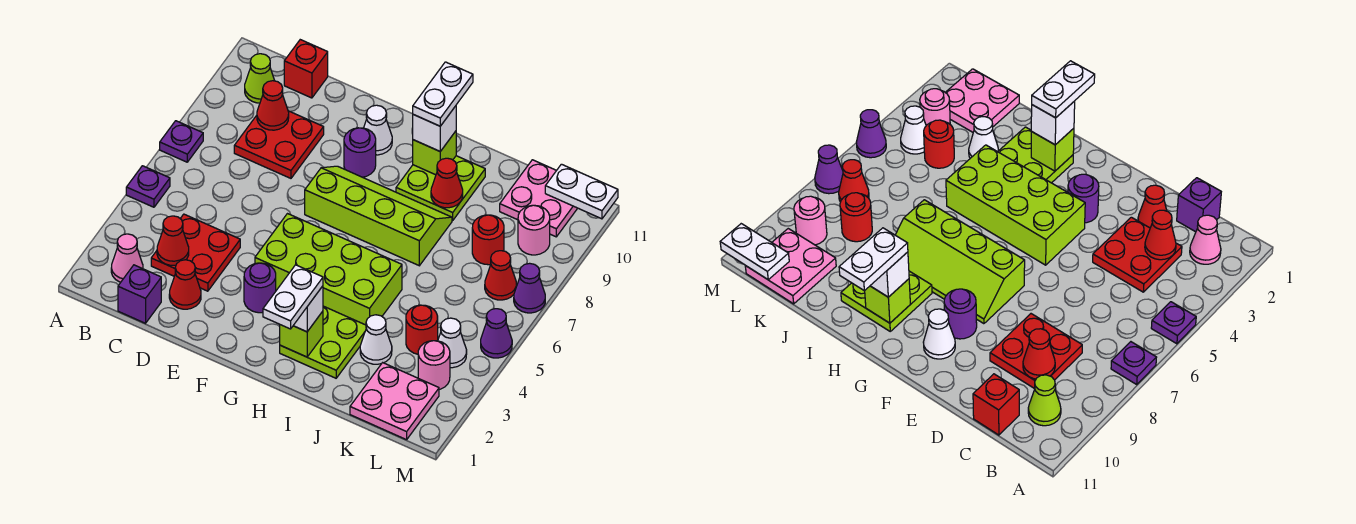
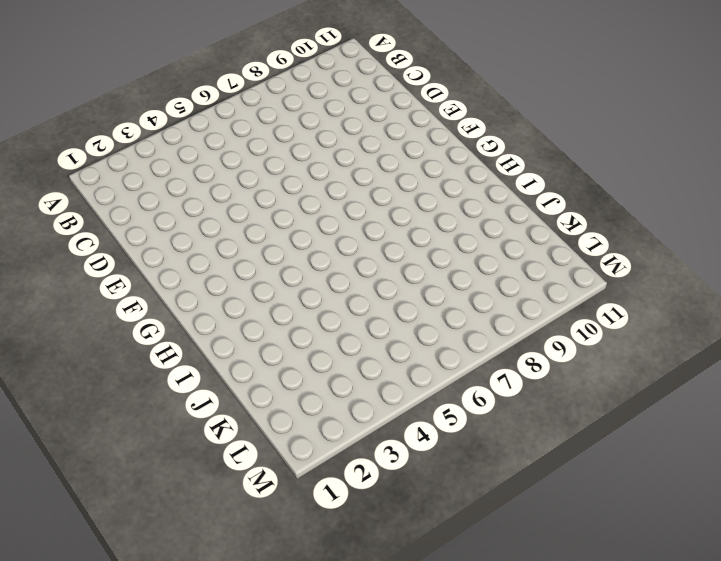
none -> purple 1x1 plate [126,166,170,207]
none -> purple 1x1 plate [160,121,203,162]
none -> pink 1x1 cone [111,234,143,282]
none -> lime 1x1 cone [245,54,275,103]

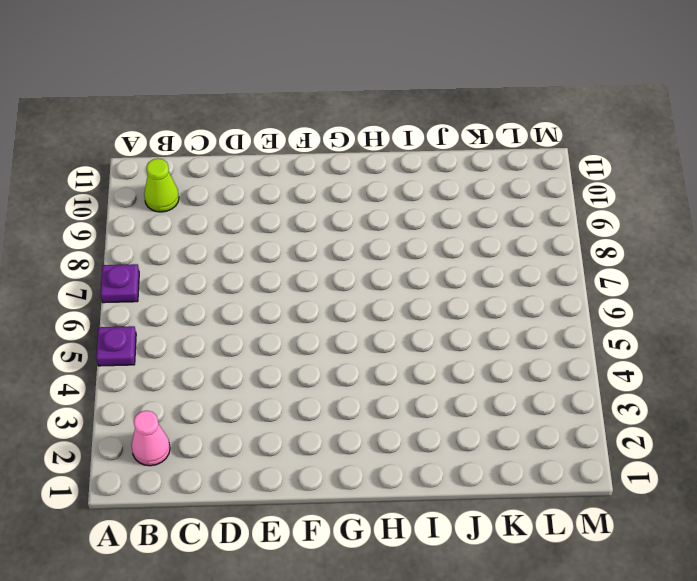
none -> purple 1x1 brick [118,265,161,323]
none -> red 2x2 plate [151,214,240,291]
none -> red 2x2 plate [234,111,324,178]
none -> red 1x1 brick [284,40,328,98]

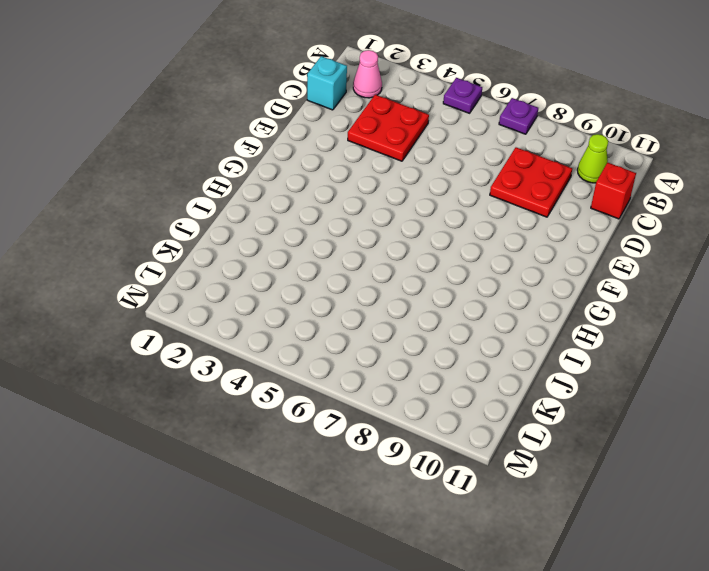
cyan 1x1 brick [307,56,347,110] -> purple 1x1 brick [118,265,161,323]
none -> red 1x1 cone [169,260,201,309]
none -> purple 1x1 round brick [244,263,276,313]
none -> lime 2x4 brick [255,214,402,325]
none -> lime 2x4 slope [305,166,452,266]

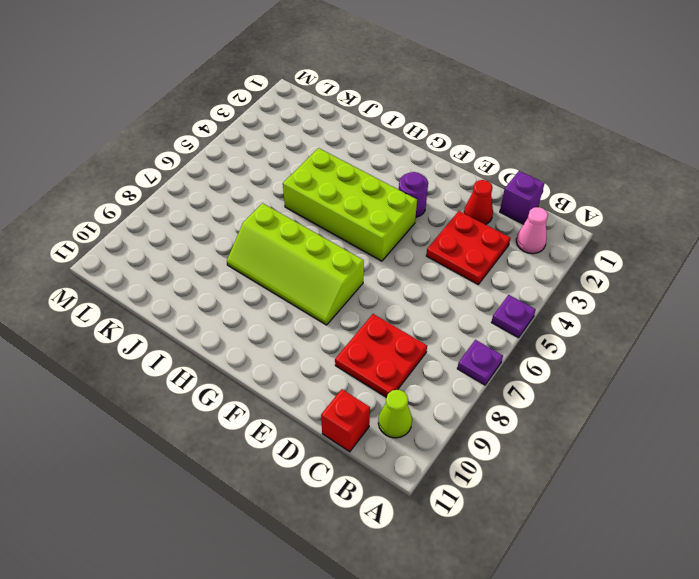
none -> purple 1x1 round brick [344,128,376,177]
none -> white 1x1 cone [364,105,392,155]
none -> lime 2x2 plate [280,306,366,378]
none -> lime 2x2 plate [396,156,485,221]

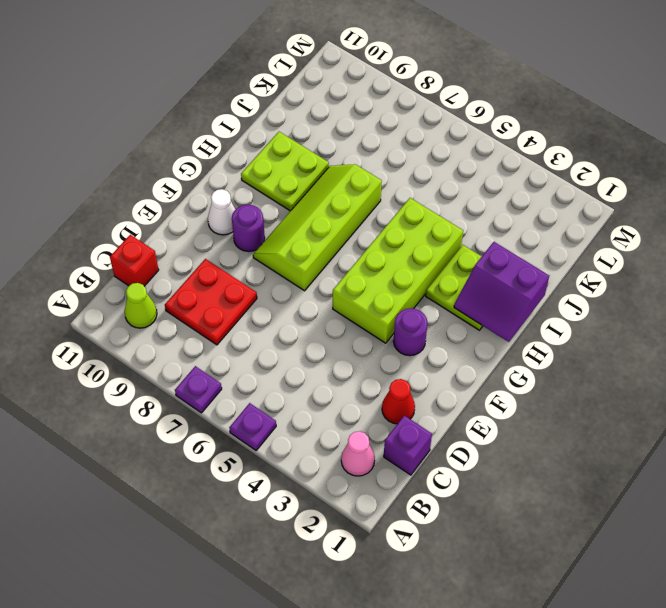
purple 2x2 slope [454,242,549,342] -> lime 1x1 brick [280,311,323,357]
none -> red 2x2 plate [151,214,240,291]
none -> white 1x1 cone [360,315,392,364]
none -> pink 2x2 plate [350,363,439,440]
none -> red 1x1 round brick [406,305,438,354]

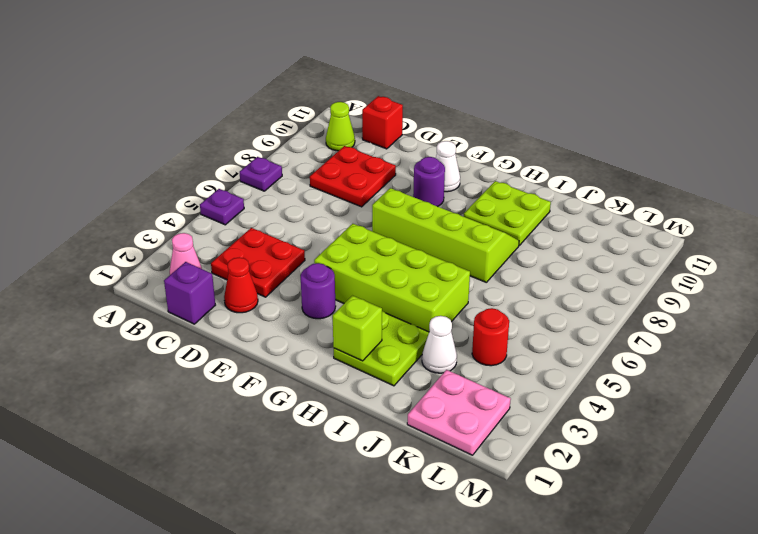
none -> red 1x1 round brick [472,215,504,265]
none -> pink 2x2 plate [500,160,578,237]
none -> pink 1x1 round brick [418,341,450,389]
none -> white 1x1 cone [438,318,467,368]

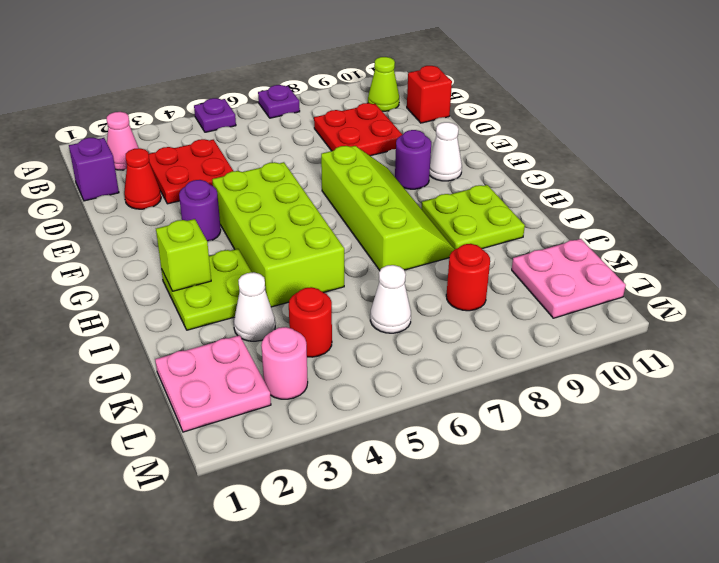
white 1x1 cone [370,265,411,333] -> white 1x1 cone moved to [438,318,467,368]
none -> red 1x1 cone [485,251,516,300]
none -> pink 1x1 round brick [518,205,550,255]
none -> purple 1x1 cone [481,309,512,358]
none -> purple 1x1 cone [514,263,545,313]

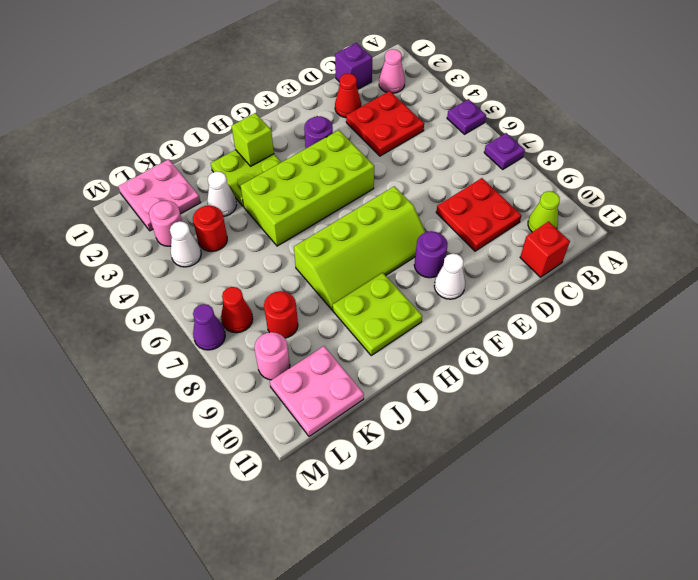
none -> purple 1x1 cone [481,309,512,358]
none -> red 1x1 cone [157,216,189,265]
none -> red 1x1 cone [257,81,289,130]
none -> lime 1x1 brick [413,131,456,175]

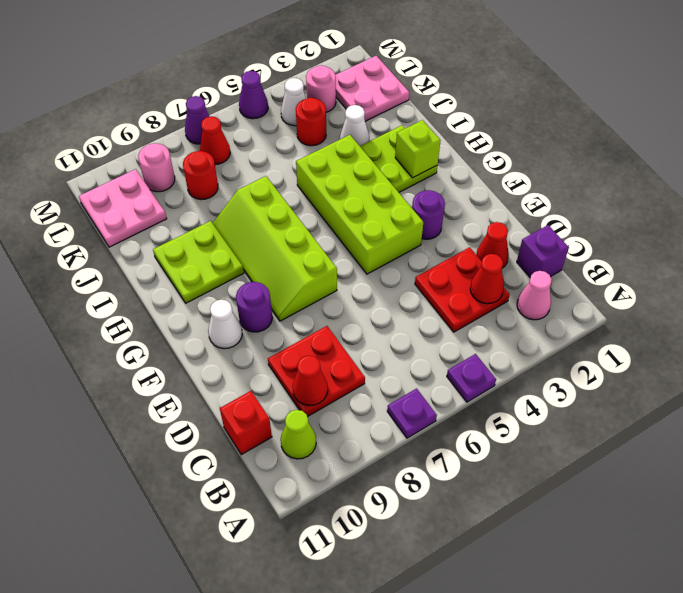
none -> lime 1x1 brick [413,131,456,175]
none -> red 1x1 cone [431,158,463,208]
none -> white 1x2 plate [545,164,618,219]
none -> white 1x1 brick [293,286,323,332]

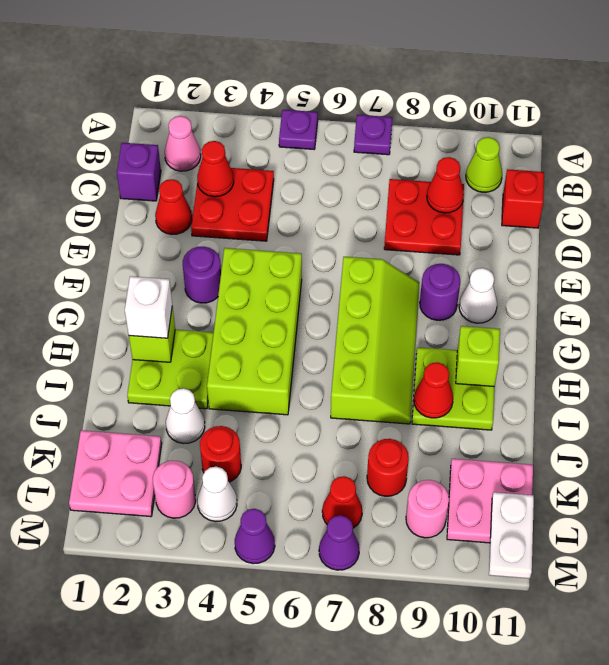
none -> white 1x1 brick [413,106,456,151]
none -> white 1x2 plate [263,265,323,329]
none -> white 1x2 plate [413,62,473,126]

